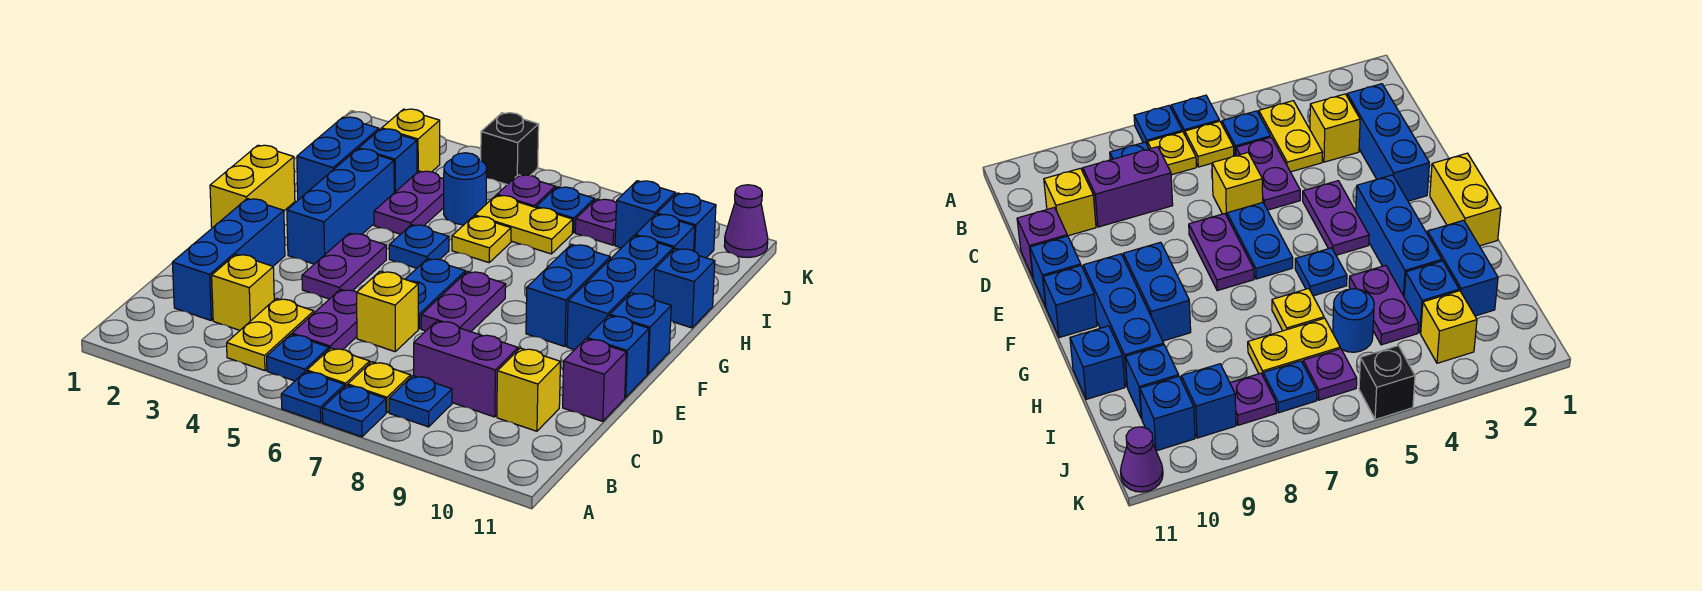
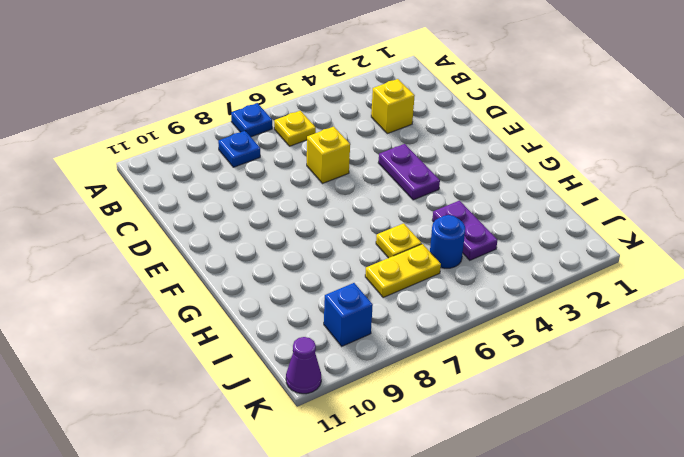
none -> blue 1x1 plate [281,371,345,422]
none -> yellow 1x2 plate [227,298,314,371]
none -> blue 1x1 plate [267,334,329,381]
none -> yellow 1x1 plate [348,362,411,413]

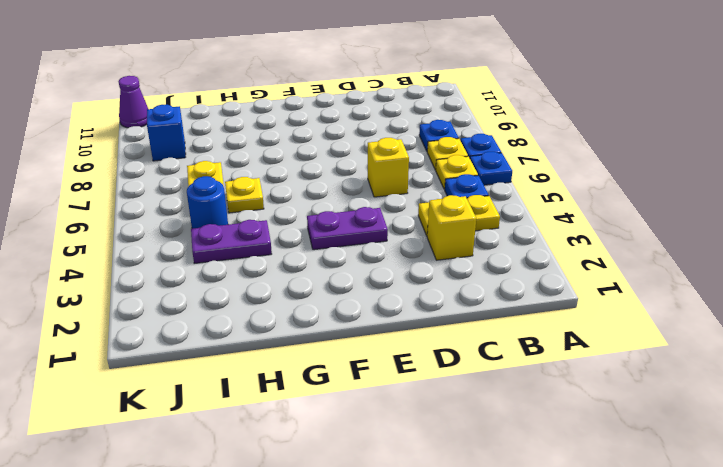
none -> blue 1x3 brick [172,199,285,320]
none -> purple 1x2 plate [292,289,357,350]
none -> purple 1x2 brick [414,321,518,417]
none -> yellow 1x1 brick [497,348,560,431]

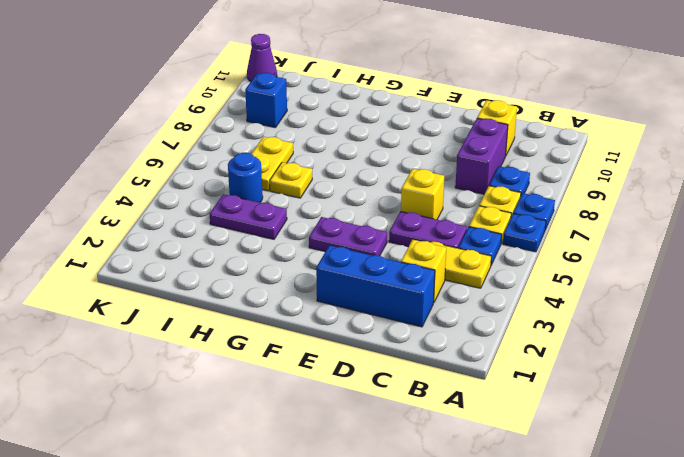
none -> purple 1x1 brick [563,339,626,421]
none -> blue 1x2 plate [405,259,465,329]
none -> purple 1x2 plate [421,271,506,332]
none -> blue 1x1 brick [587,316,649,397]

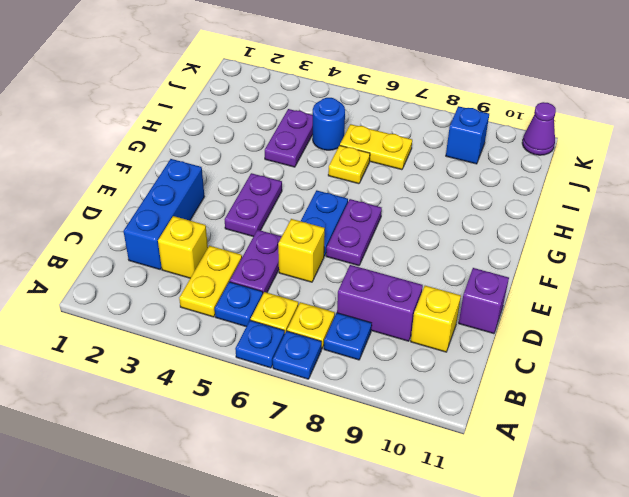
none -> blue 1x1 brick [587,316,649,397]
none -> yellow 1x2 brick [210,145,295,228]
none -> blue 1x3 brick [287,149,394,264]
none -> blue 1x2 brick [526,244,610,346]

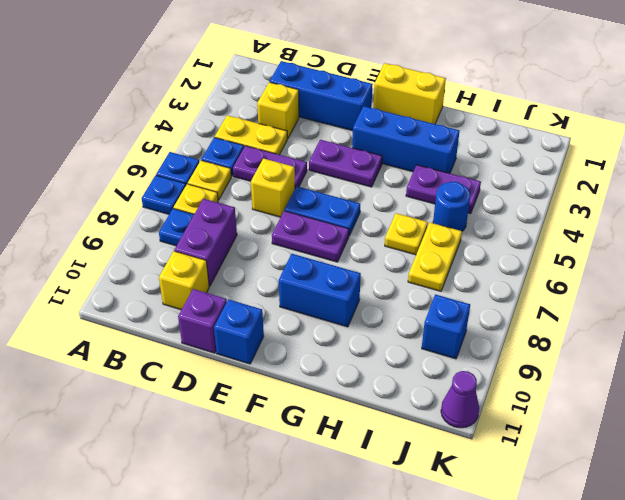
none -> blue 1x3 brick [567,236,673,350]
none -> blue 1x1 brick [610,293,671,374]
none -> blue 1x1 plate [389,225,449,268]
none -> blue 1x2 brick [297,117,379,200]

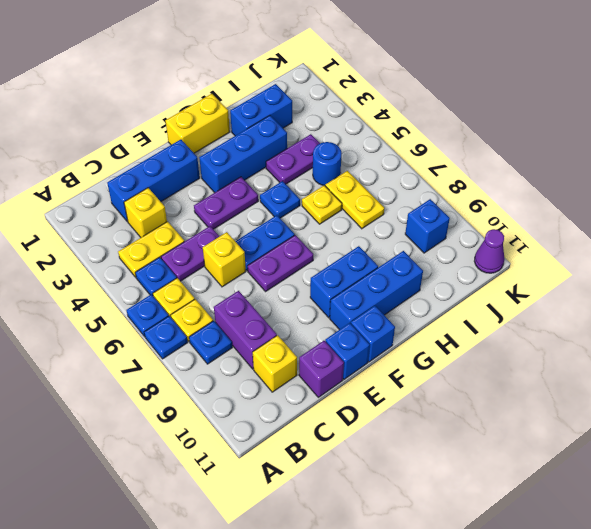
none -> blue 1x1 brick [654,248,715,328]
none -> blue 1x1 brick [359,129,417,193]
none -> blue 1x1 brick [635,214,695,251]
none -> yellow 1x1 brick [382,109,440,172]

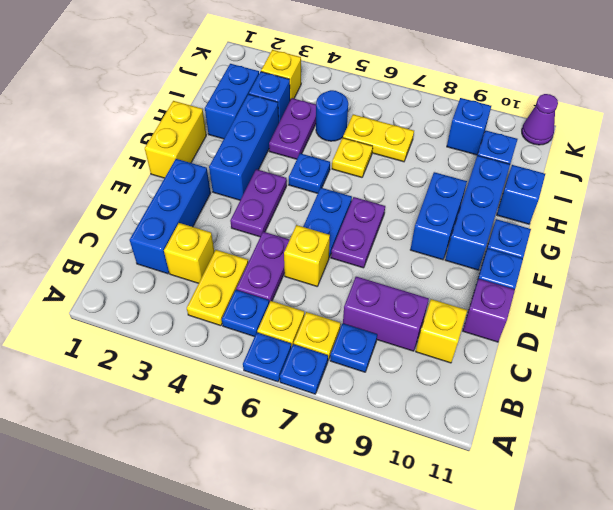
none -> purple 1x1 plate [497,175,555,207]
none -> blue 1x1 plate [536,187,594,233]
none -> purple 1x1 plate [575,199,616,245]
none -> blue 1x1 brick [657,193,716,258]

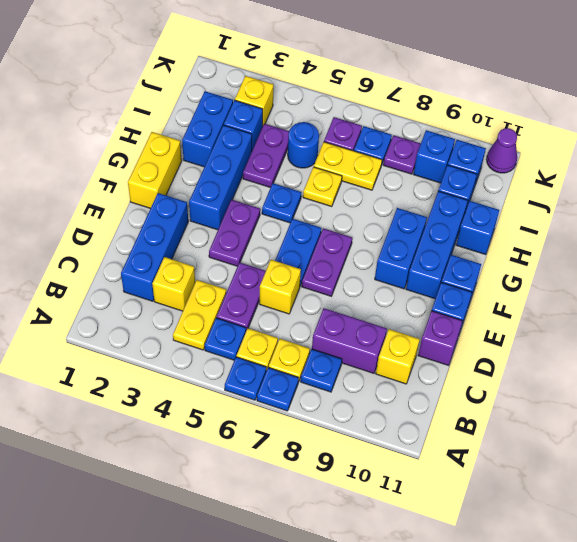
none -> black 1x1 brick [481,113,539,185]

